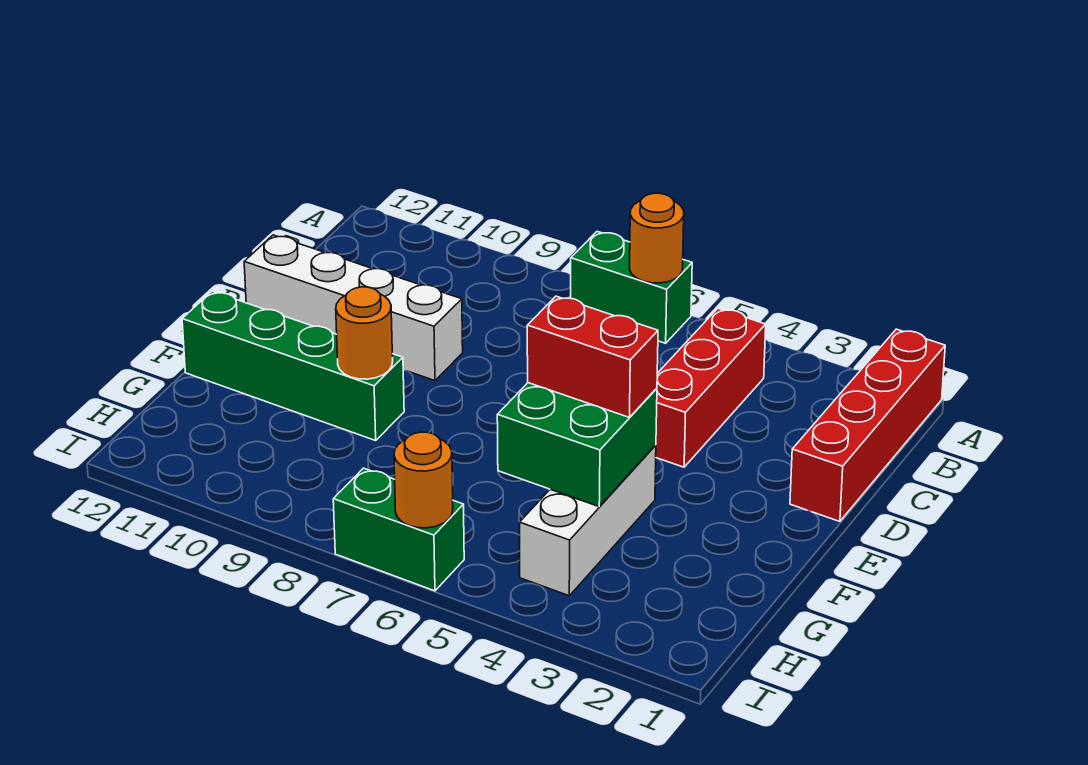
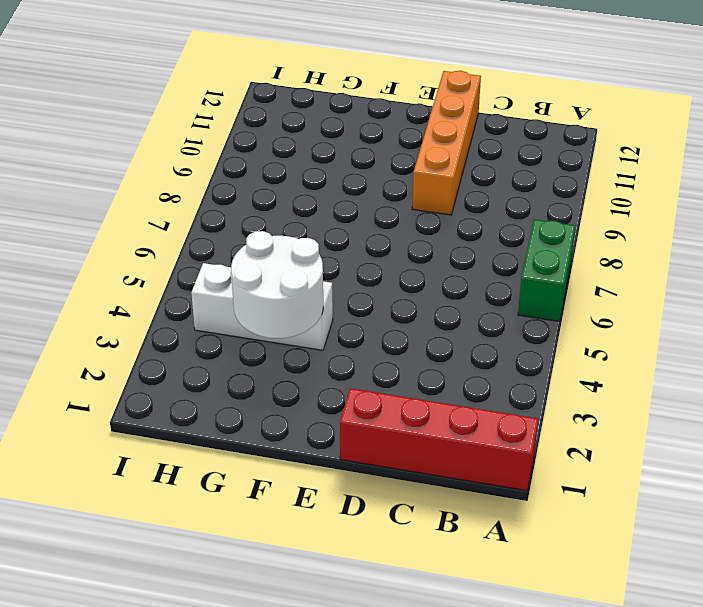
orange 1x4 brick [412,71,481,215] -> white 1x4 brick [244,235,463,381]
white 2x2 round brick [231,231,323,338] -> green 2x2 brick [497,383,657,506]
none -> red 1x3 brick [656,308,766,467]
none -> green 1x4 brick [182,291,404,440]
none -> green 1x2 brick [333,468,464,591]

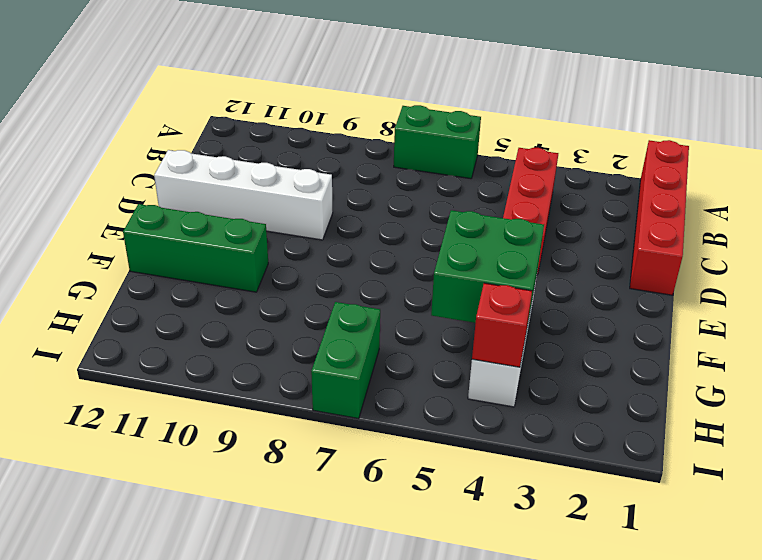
green 1x3 brick [123,204,268,292] -> green 1x4 brick [182,291,404,440]
red 1x1 brick [472,283,532,367] -> none
green 1x2 brick [311,302,380,419] -> green 1x2 brick turned to [333,468,464,591]
none -> orange 1x1 round brick [630,193,684,283]
none -> orange 1x1 round brick [336,287,393,379]
none -> orange 1x1 round brick [394,432,453,528]

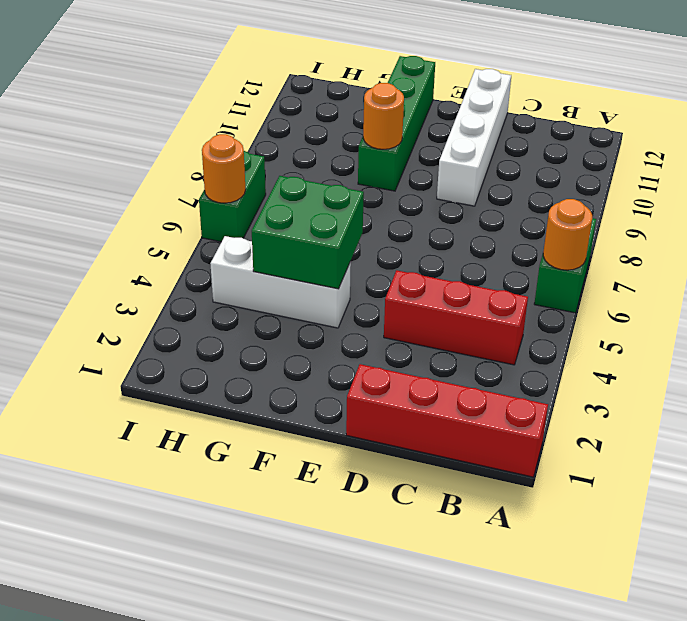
none -> red 1x2 brick [527,296,658,417]

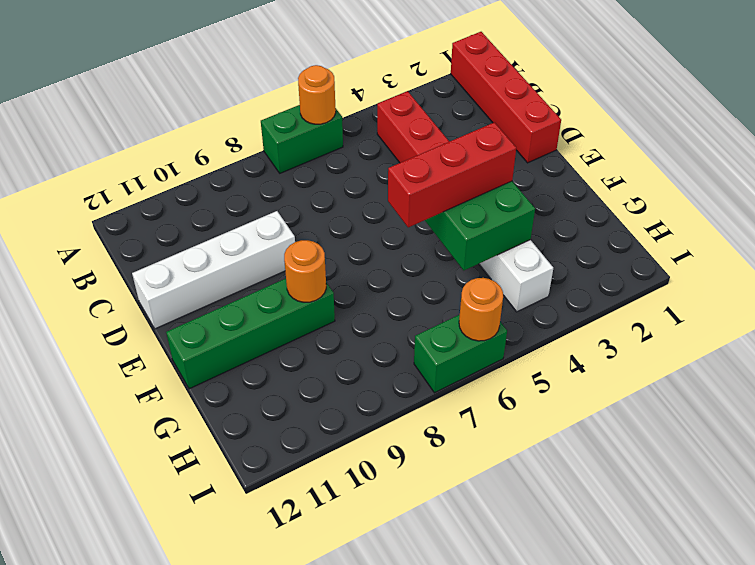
red 1x3 brick [388,122,516,227] -> red 1x2 brick [527,296,658,417]

